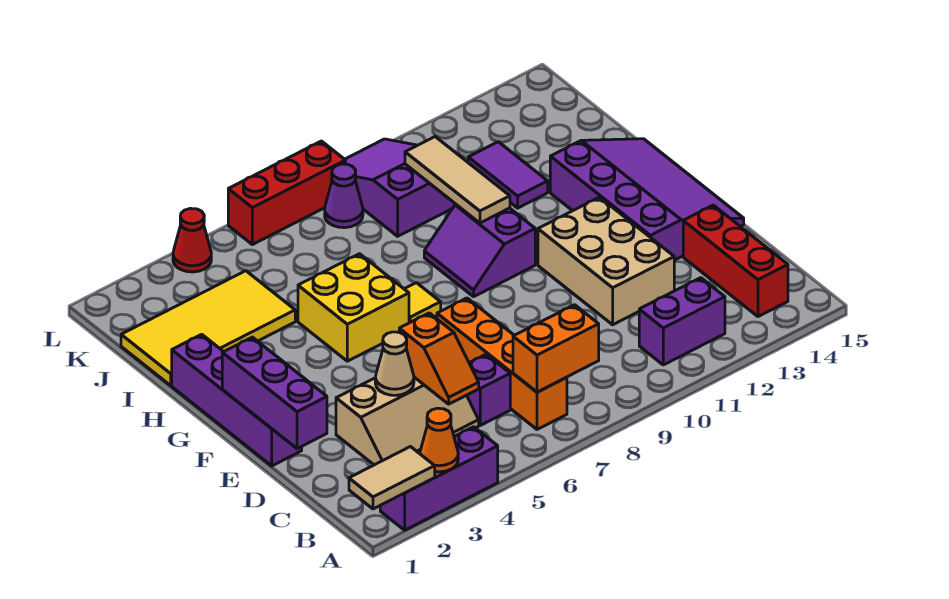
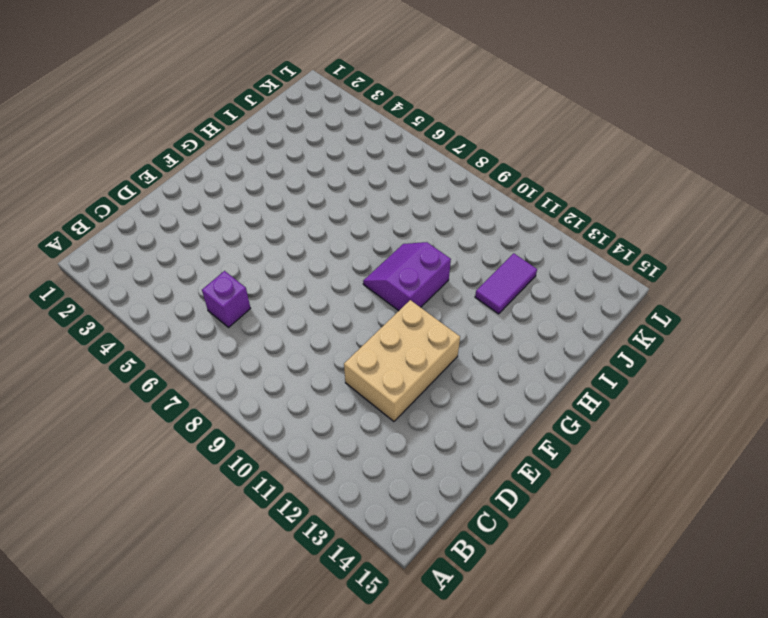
none -> purple 1x3 brick [380,427,498,530]
none -> orange 1x4 brick [437,298,567,429]
none -> purple 1x2 brick [639,278,725,365]

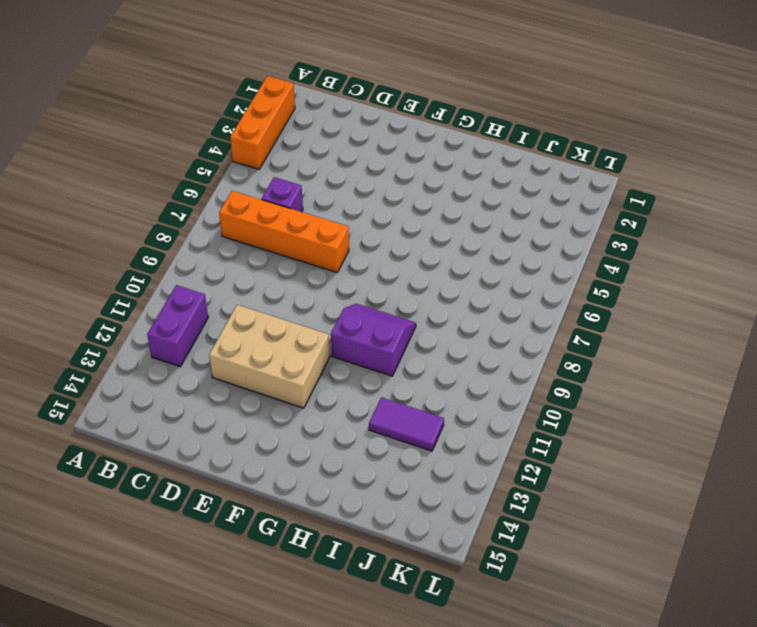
orange 1x3 brick [230,76,295,169] -> purple 1x3 brick [380,427,498,530]
none -> red 1x3 brick [683,205,788,317]
none -> tan 2x3 slope [336,377,479,465]
none -> purple 1x4 brick [172,334,302,466]

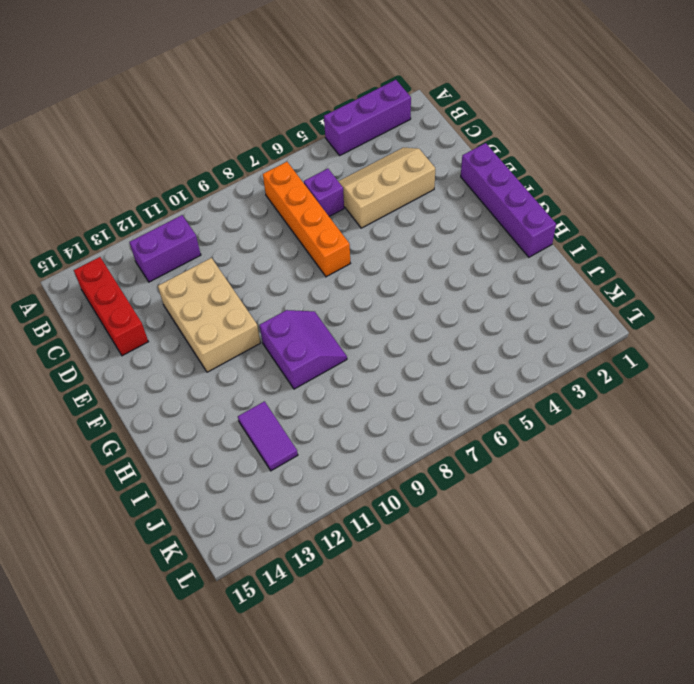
none -> purple 3x4 slope [550,139,744,260]
none -> yellow 2x2 brick [298,254,409,361]
none -> yellow 1x1 tile [405,283,441,323]

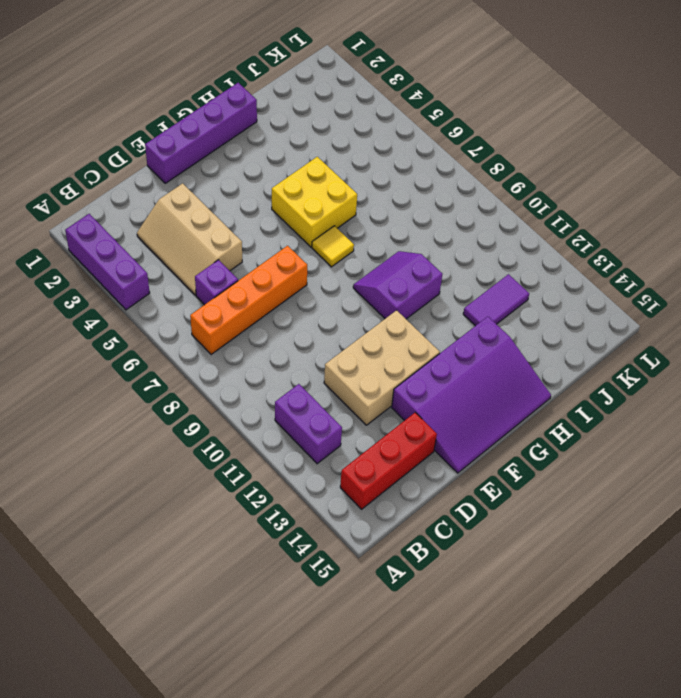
none -> yellow 2x4 tile [121,271,295,385]
none -> purple 2x3 slope [345,139,456,236]
none -> purple 1x1 cone [325,164,363,228]

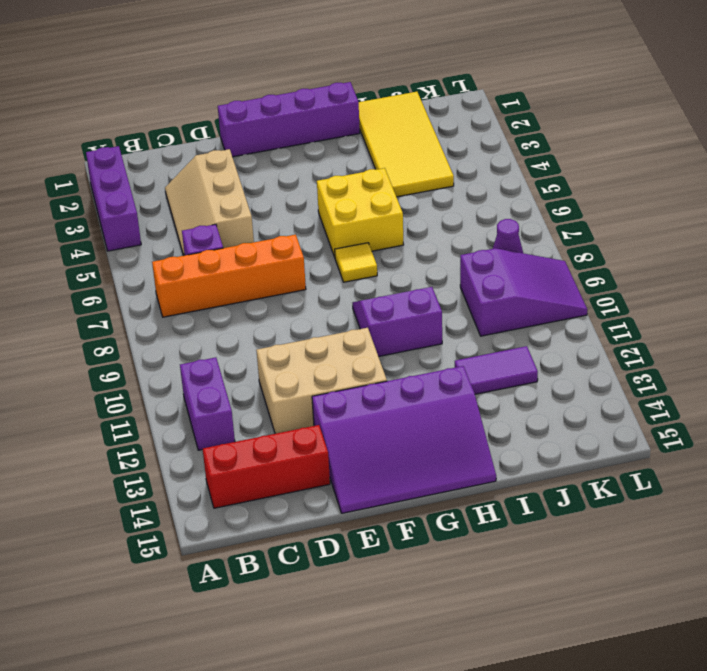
none -> red 1x1 cone [173,208,211,272]
none -> red 1x3 brick [228,141,346,245]
none -> tan 1x2 tile [349,447,435,509]

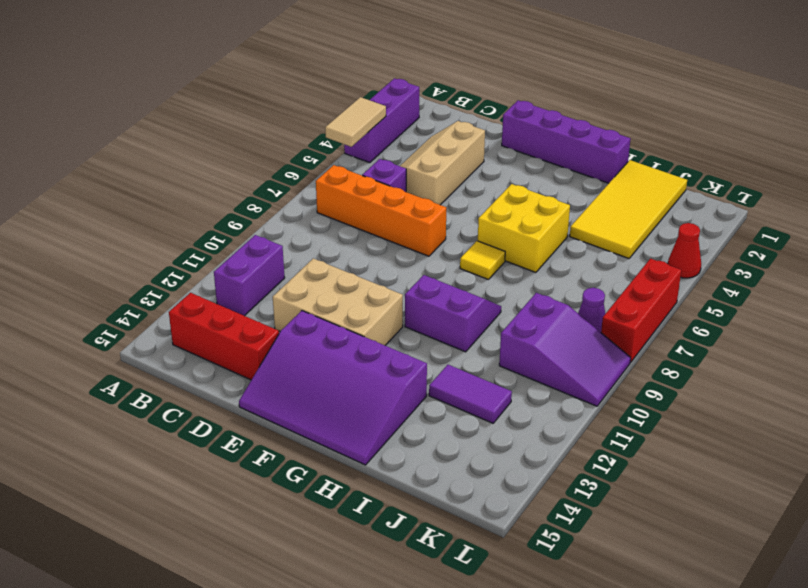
tan 1x2 tile [325,97,386,147] -> tan 1x2 tile moved to [349,447,435,509]
none -> orange 1x1 cone [420,408,458,472]
none -> orange 1x2 brick [513,305,599,392]
none -> orange 1x2 slope [399,313,479,404]

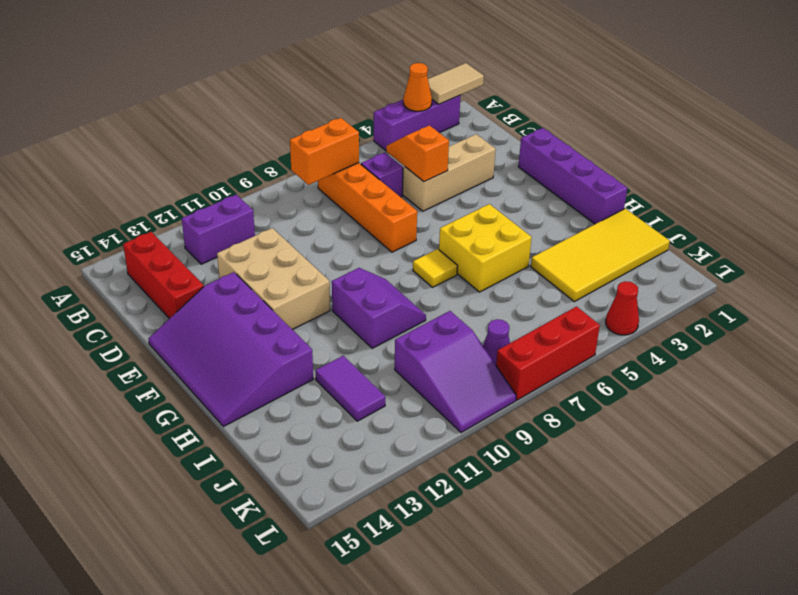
none -> purple 1x3 brick [222,337,327,449]
none -> tan 1x1 cone [375,332,414,395]
none -> tan 1x3 tile [405,137,510,223]

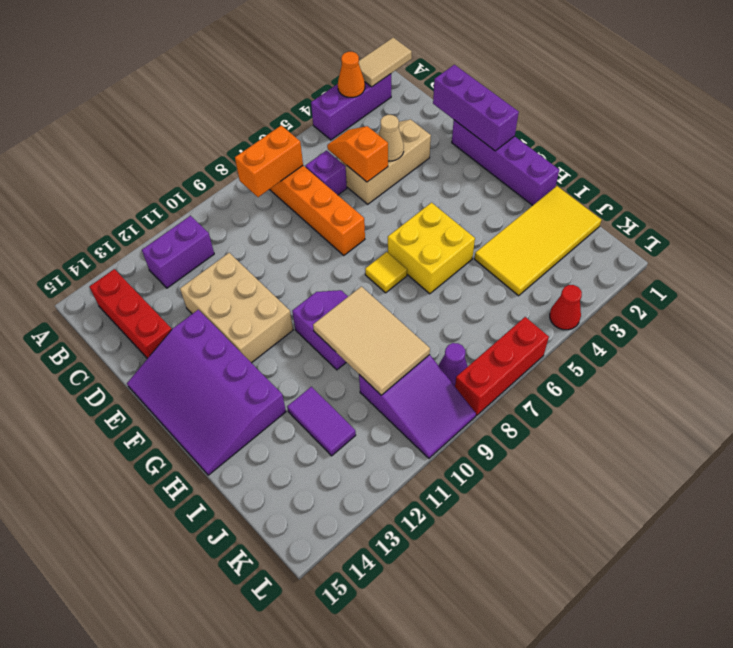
tan 2x3 tile [313,286,430,395] -> tan 1x3 tile [405,137,510,223]

